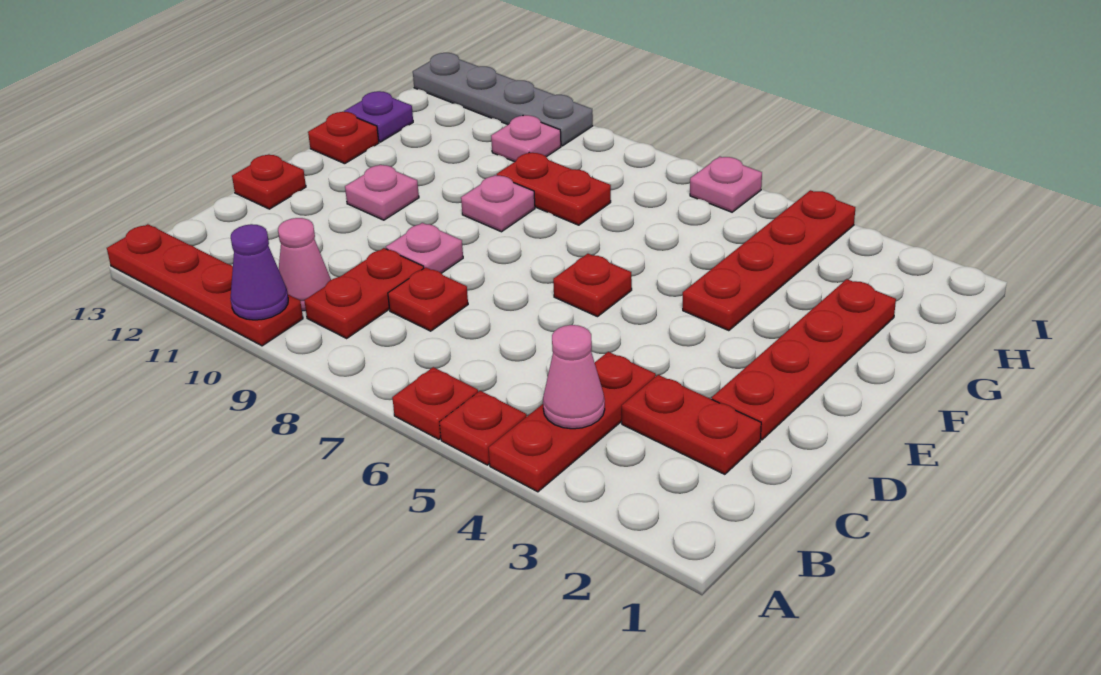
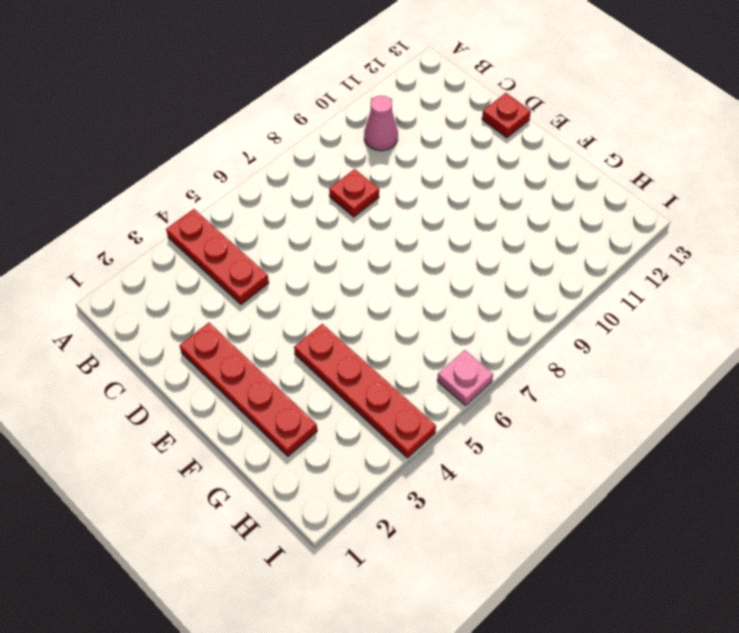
none -> red 1x1 plate [440,391,527,465]
none -> red 1x1 plate [392,367,478,439]
none -> red 1x4 plate [107,224,303,346]

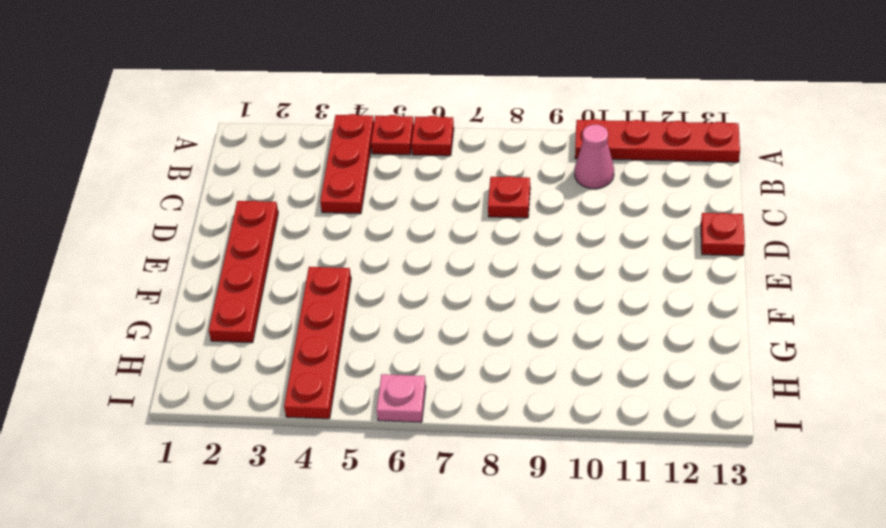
none -> red 1x2 plate [304,248,424,338]
none -> red 1x2 plate [622,375,761,474]
none -> pink 1x1 plate [386,223,463,273]

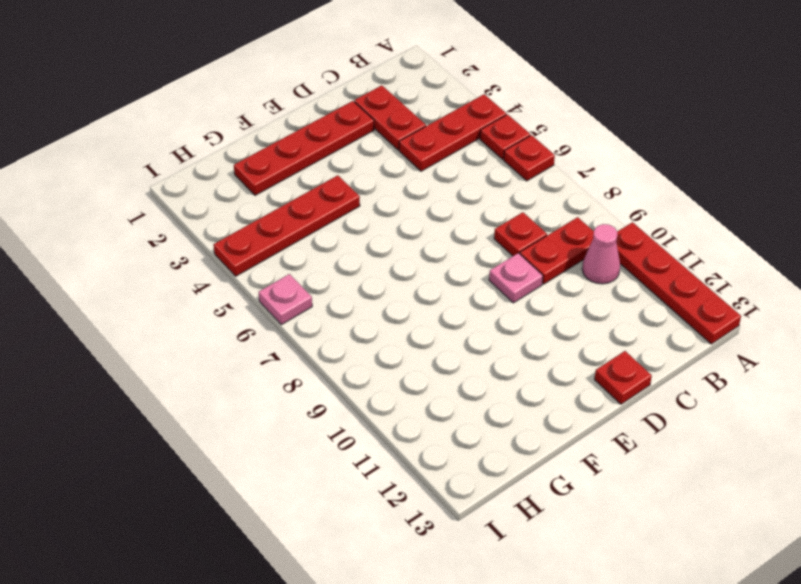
none -> red 1x1 plate [553,254,632,317]
none -> pink 1x1 plate [345,165,419,220]
none -> pink 1x1 plate [461,175,535,232]

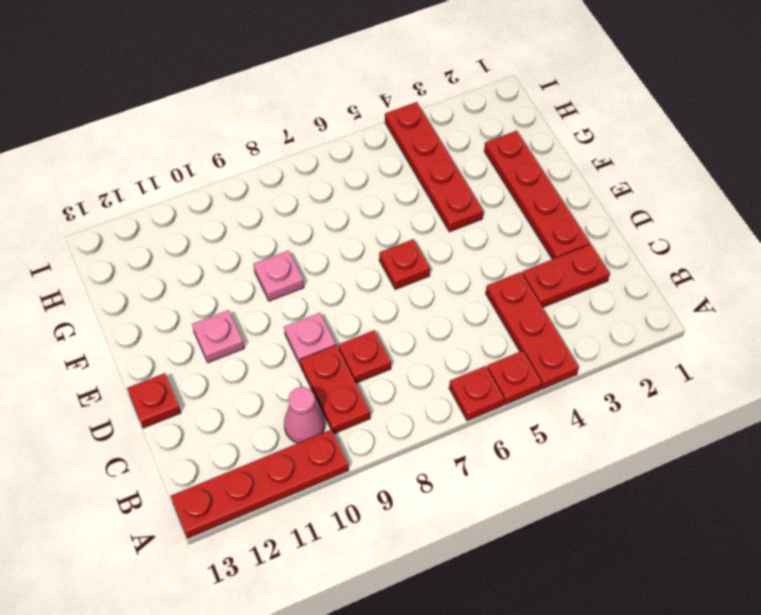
none -> red 1x1 plate [308,112,379,164]
none -> red 1x2 plate [497,152,611,225]
none -> purple 1x1 plate [344,91,413,142]

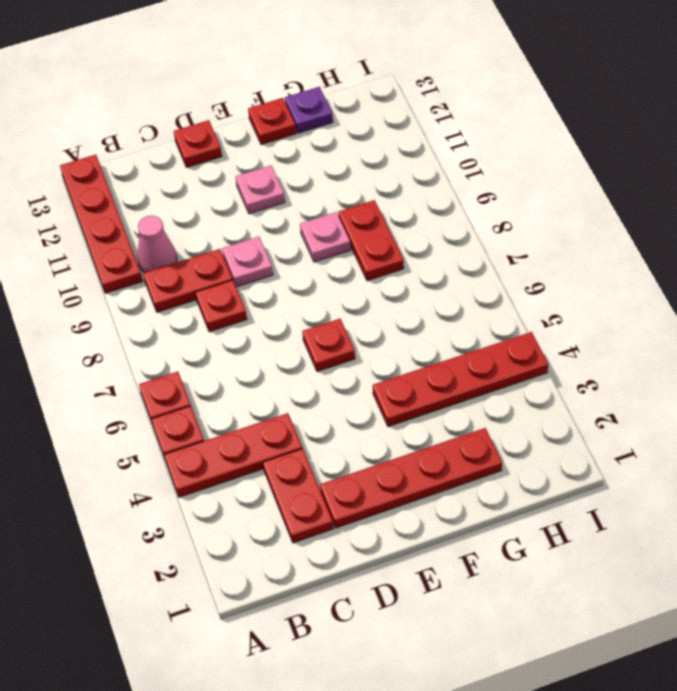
none -> pink 1x1 plate [491,115,561,162]
none -> pink 1x1 plate [690,157,762,212]
none -> grey 1x4 plate [413,53,593,146]

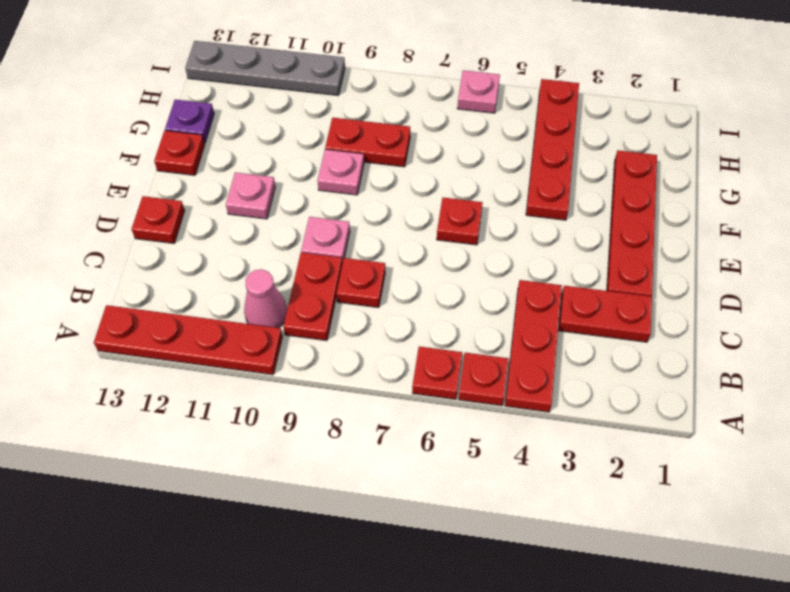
none -> pink 1x1 plate [491,115,561,162]
none -> purple 1x1 cone [230,224,288,320]
none -> pink 1x1 cone [543,325,605,429]

